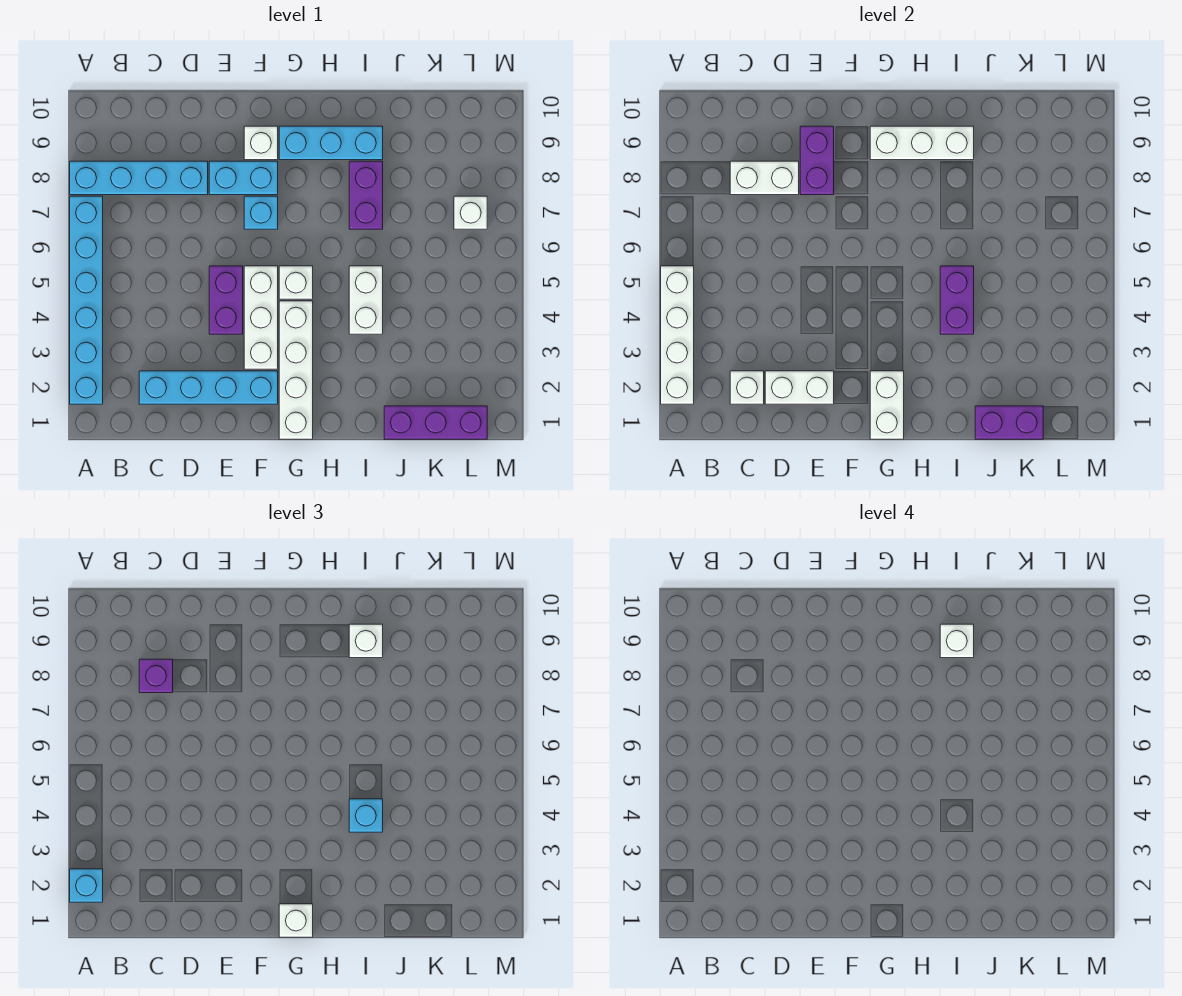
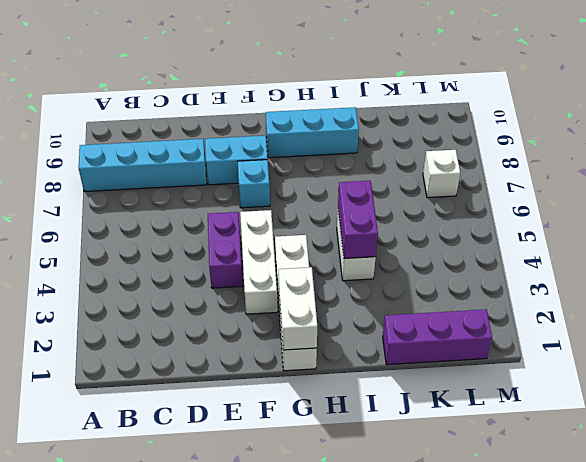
none -> cyan 1x6 brick [70,196,103,404]
none -> cyan 1x4 brick [139,371,278,404]
none -> white 1x1 brick [244,126,278,160]
none -> white 1x1 brick [279,266,313,299]

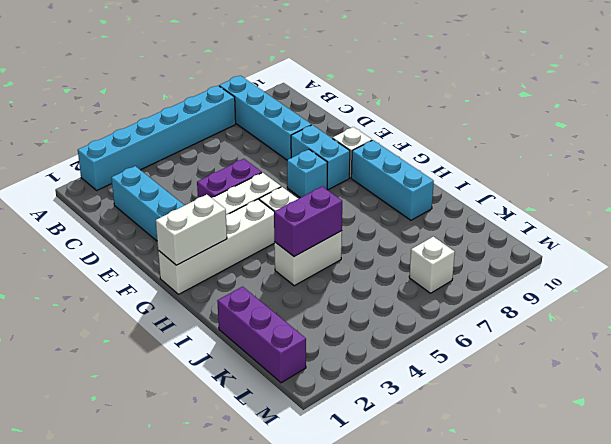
none -> purple 1x2 brick [349,161,383,229]
none -> white 1x4 brick [661,266,694,404]
none -> white 1x1 brick [730,371,764,404]
none -> white 1x2 brick [730,161,799,195]

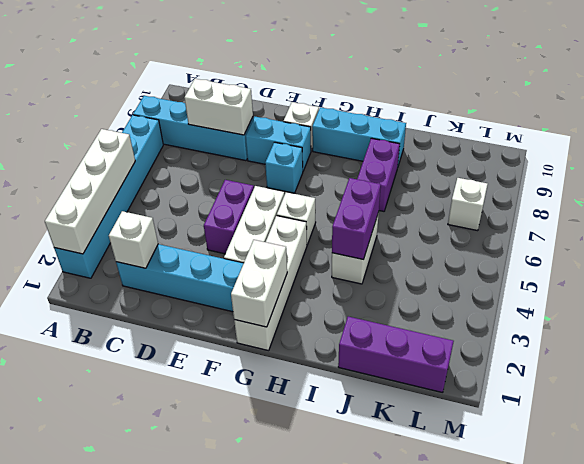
none -> white 1x2 brick [765,371,834,404]
none -> purple 1x2 brick [800,126,834,195]
none -> white 1x3 brick [870,126,974,160]
none -> purple 1x2 brick [975,406,1043,439]

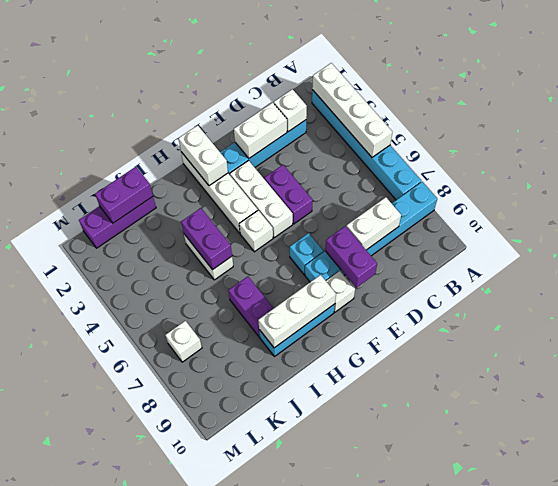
none -> cyan 1x1 brick [70,869,103,902]
none -> purple 1x1 brick [139,659,173,693]
none -> white 1x1 brick [279,904,313,937]
none -> cyan 1x1 brick [349,799,383,832]

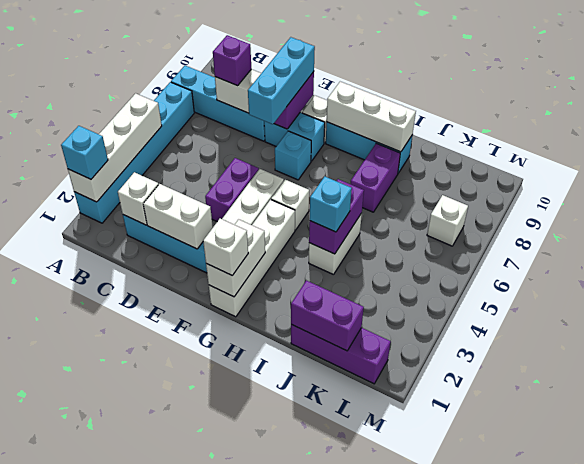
cyan 1x3 brick [248,37,315,124] -> none
none -> white 1x1 brick [349,624,383,658]
none -> white 1x1 brick [940,624,974,658]

